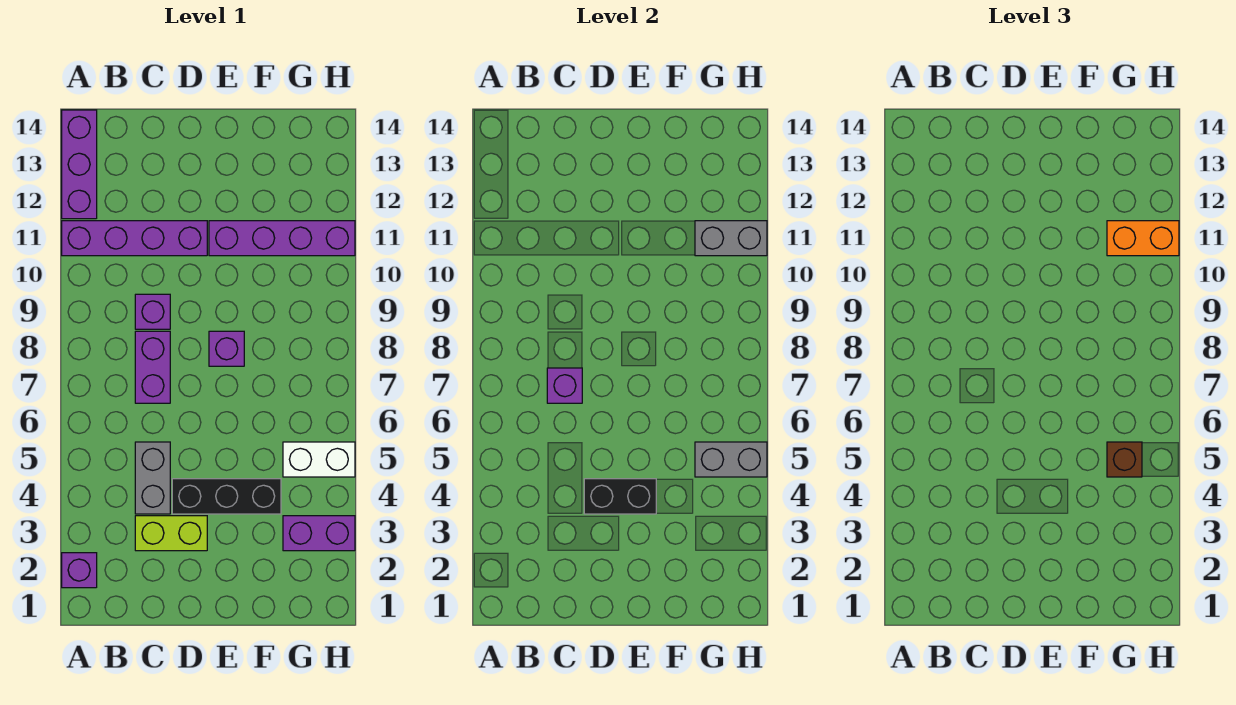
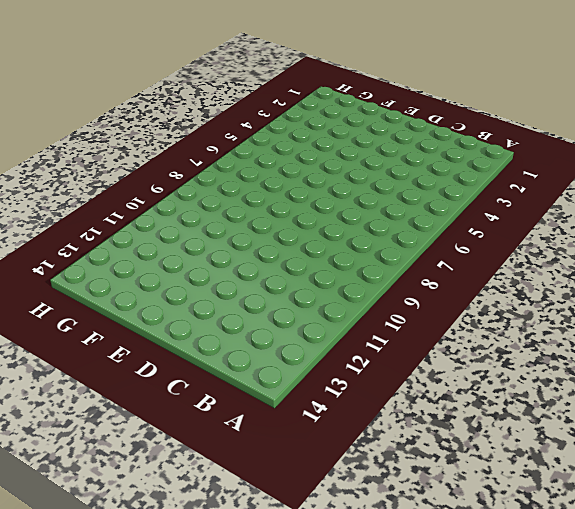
none -> purple 1x1 brick [62,553,97,588]
none -> purple 1x4 brick [62,221,207,256]
none -> purple 1x3 brick [62,110,97,219]

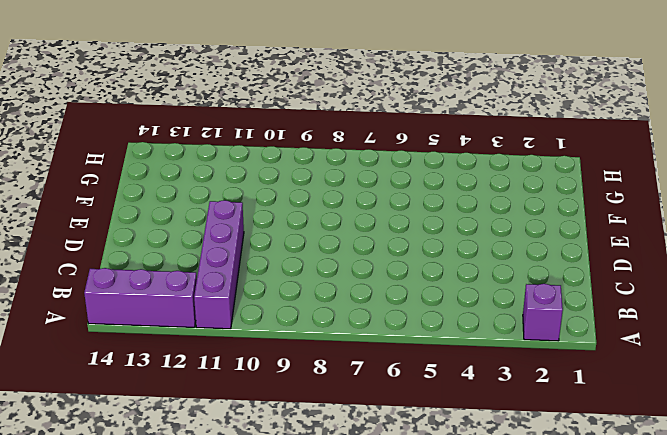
none -> lime 1x2 brick [135,516,207,551]
none -> grey 1x2 brick [135,442,170,514]
none -> purple 1x2 brick [135,331,170,403]

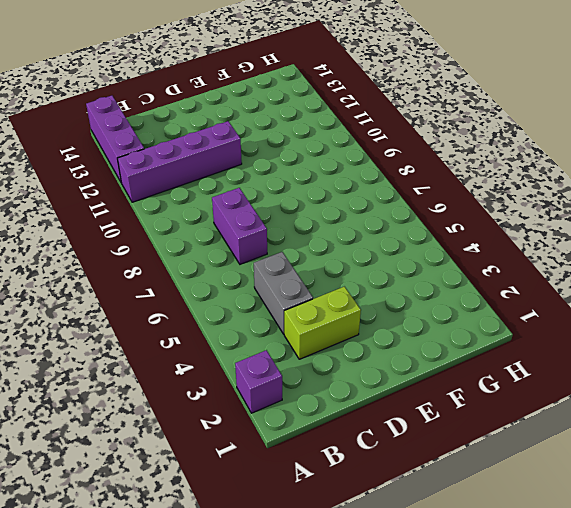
none -> purple 1x1 brick [135,294,170,329]
none -> black 1x3 brick [172,479,281,514]
none -> purple 1x1 brick [209,331,244,366]

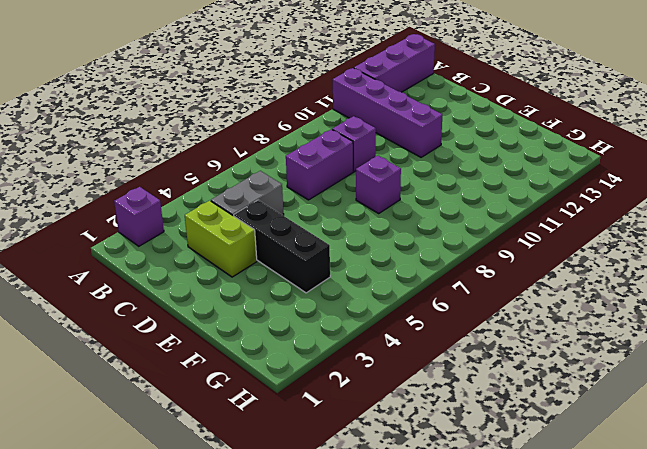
none -> purple 1x4 brick [209,221,355,256]
none -> purple 1x2 brick [283,516,355,551]
none -> white 1x2 brick [283,442,355,477]

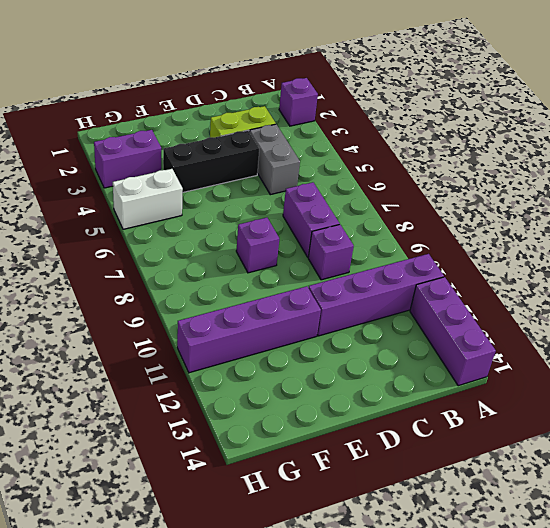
none -> purple 1x1 brick [547,368,582,403]
none -> black 1x2 brick [584,479,656,514]
none -> grey 1x2 brick [695,442,767,477]

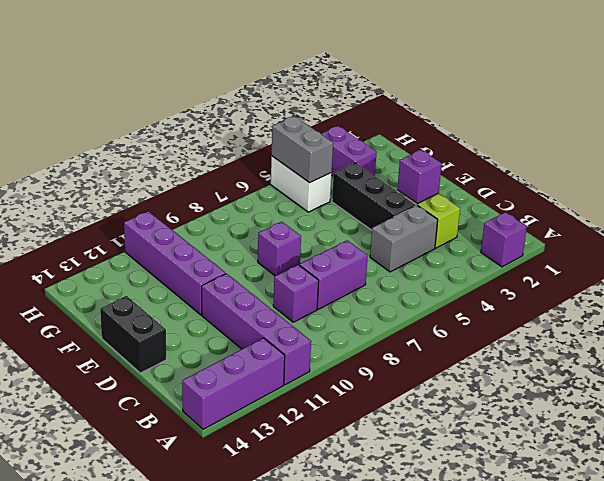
purple 1x1 brick [397,150,442,204] -> purple 1x1 brick moved to [547,368,582,403]
black 1x2 brick [100,296,166,373] -> black 1x2 brick moved to [584,479,656,514]
none -> grey 1x2 brick [695,221,767,256]
none -> brown 1x1 brick [1107,442,1142,477]
none -> orange 1x2 brick [1107,221,1179,256]

